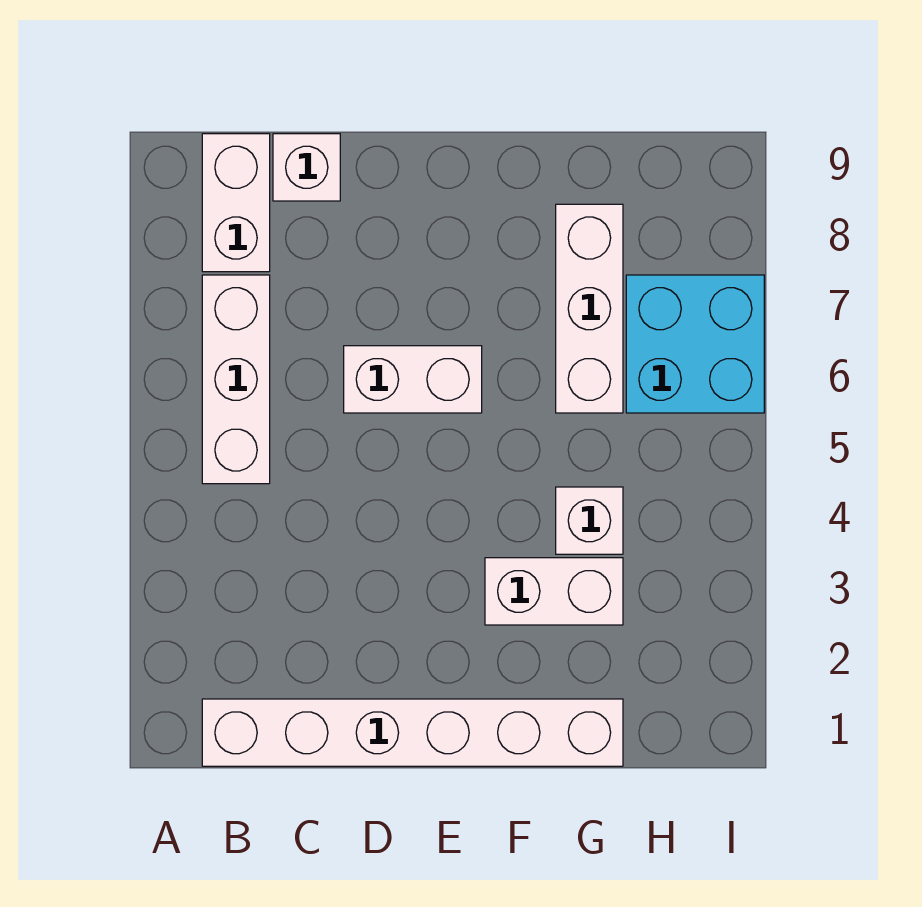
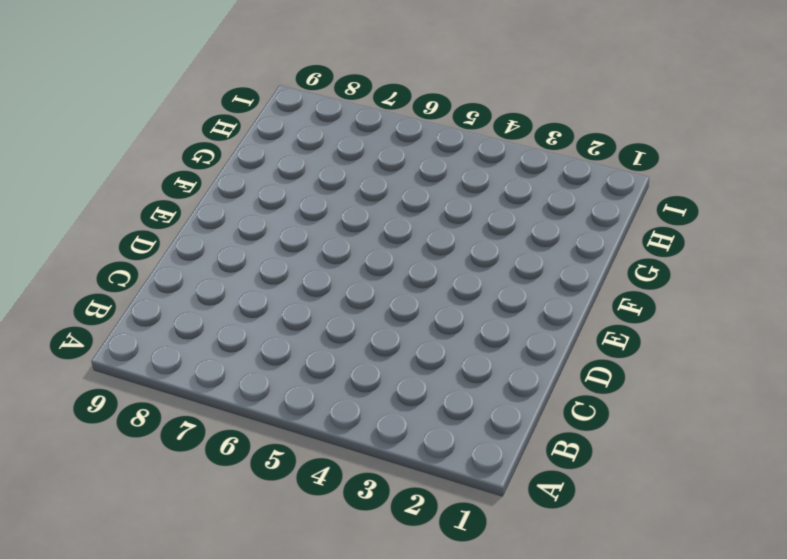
none -> white 1x6 brick [202,699,623,766]
none -> white 1x3 brick [202,275,270,484]

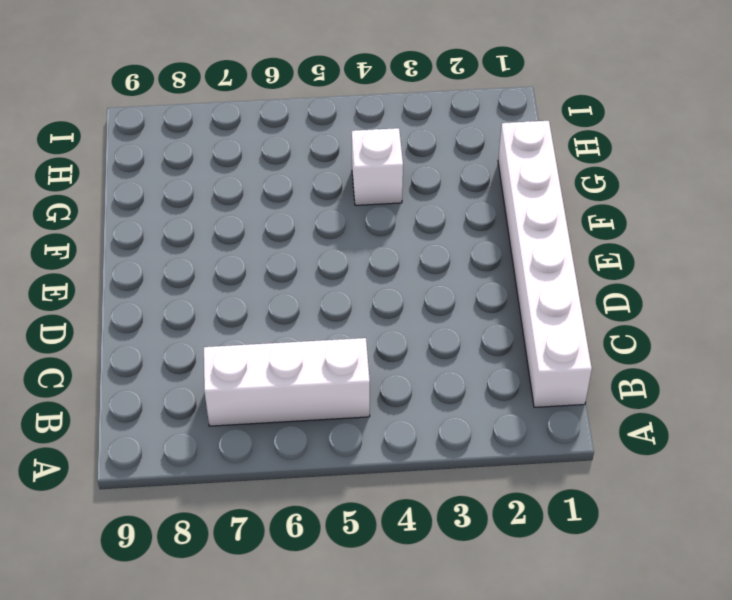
none -> white 1x2 brick [202,134,270,272]
none -> white 1x1 brick [273,134,340,201]

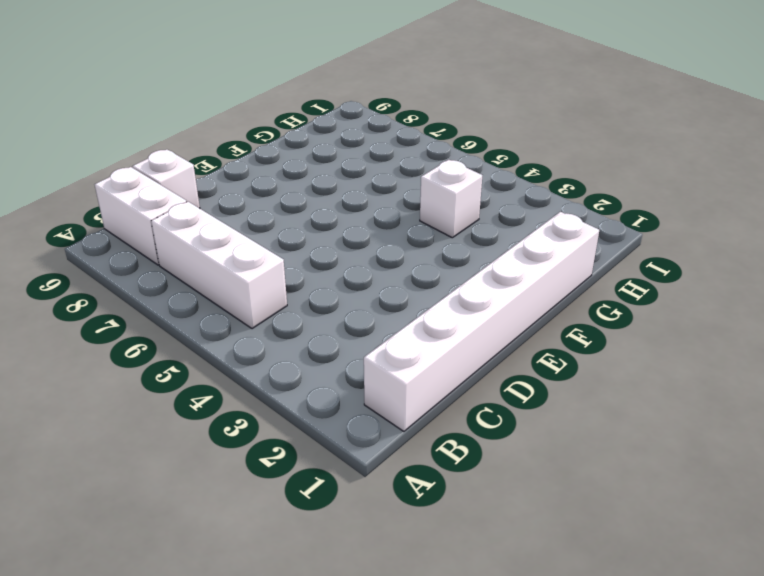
none -> white 1x2 brick [344,346,482,413]
none -> white 1x2 brick [485,558,623,625]

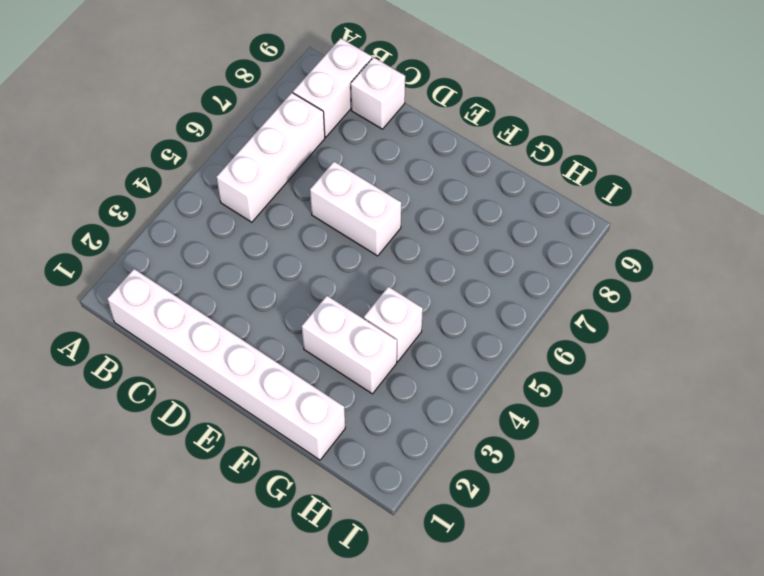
none -> white 1x3 brick [556,204,623,413]
none -> cyan 2x2 brick [626,275,764,413]

